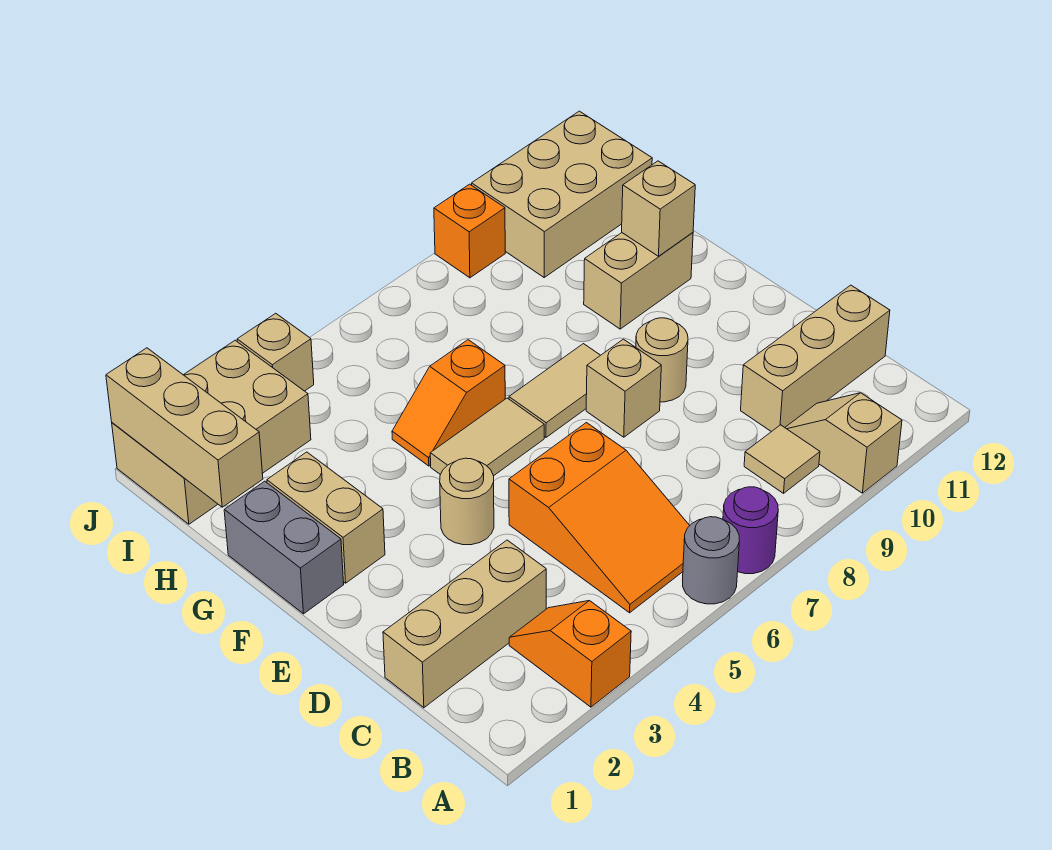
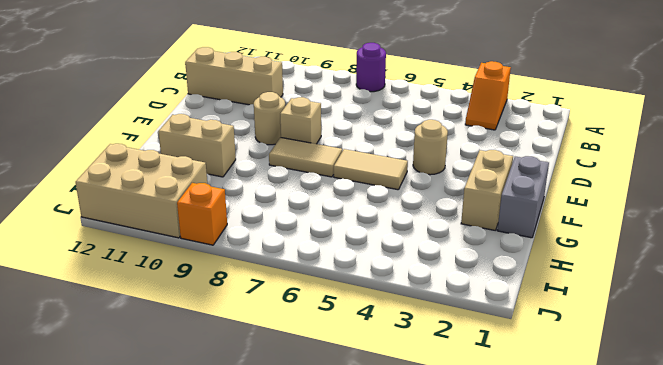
none -> grey 1x1 round brick [682,517,740,604]
none -> tan 1x2 slope [785,393,902,493]
none -> orange 2x3 slope [509,423,690,613]

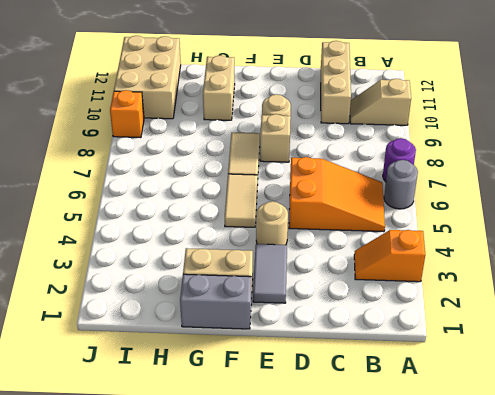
grey 1x2 tile [253,244,287,303] -> none
none -> tan 1x1 tile [744,425,820,493]
none -> tan 1x3 brick [383,540,546,708]
none -> orange 1x2 slope [392,340,505,466]

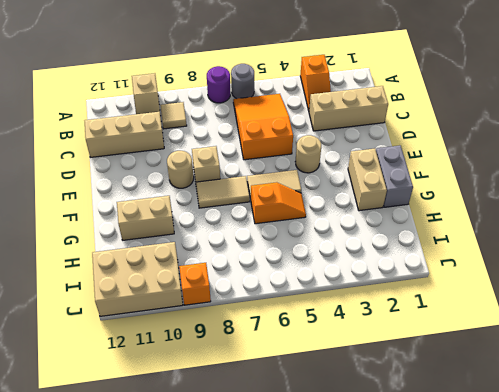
none -> tan 2x3 brick [112,340,311,524]
none -> tan 1x1 brick [237,313,314,391]
none -> tan 1x1 brick [622,161,695,256]

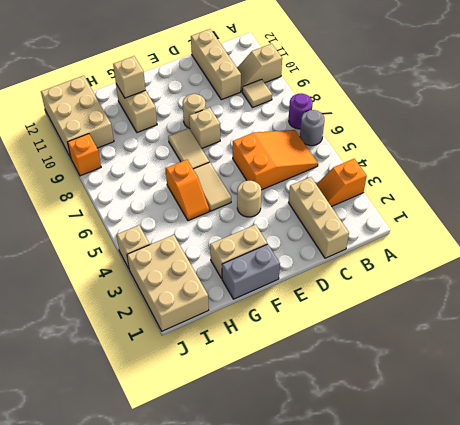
none -> tan 1x3 brick [106,348,263,507]

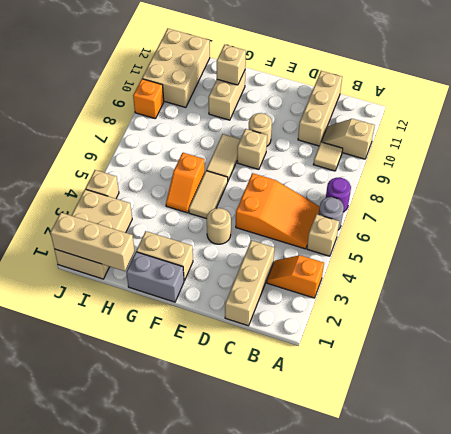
tan 1x1 brick [307,214,339,256] -> none

